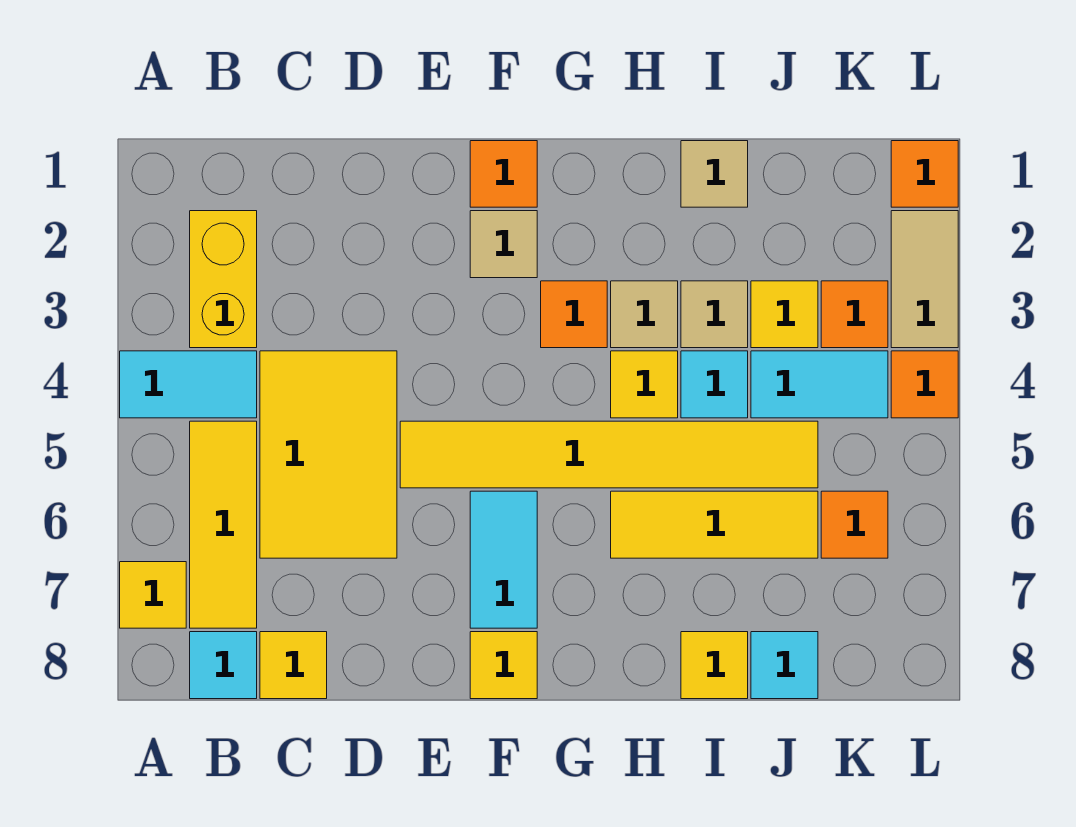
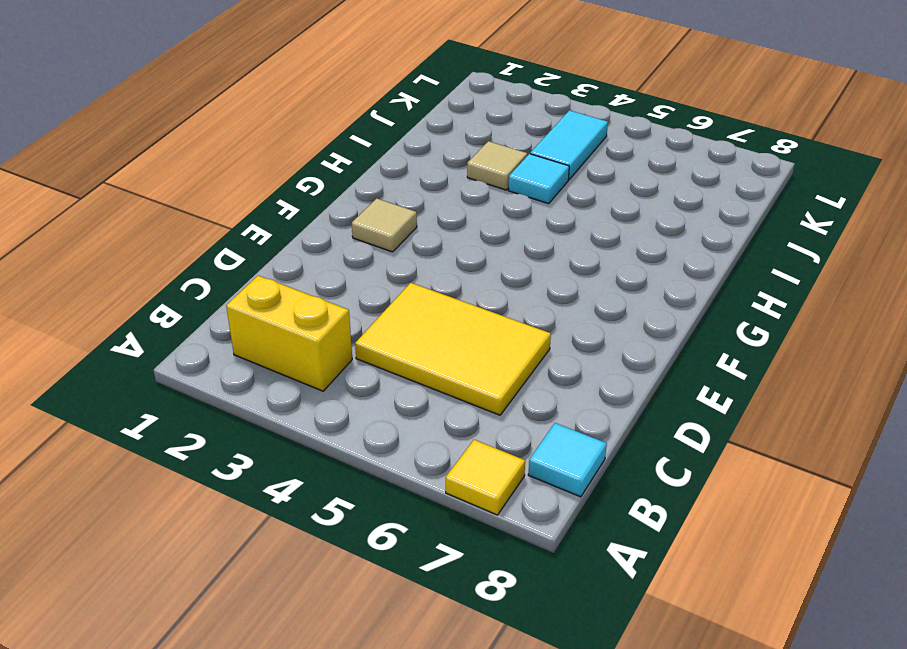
none -> cyan 1x2 tile [120,351,257,418]
none -> yellow 1x3 tile [190,421,257,628]
none -> yellow 1x1 tile [260,632,327,699]

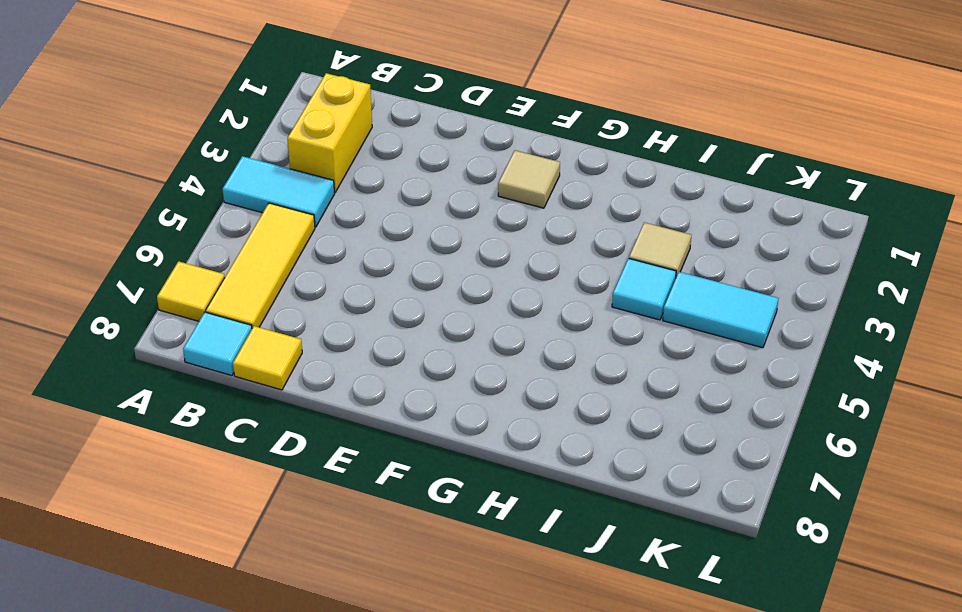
none -> yellow 2x3 tile [260,351,397,558]
none -> yellow 1x6 tile [400,421,818,488]
none -> orange 1x1 tile [470,141,537,207]

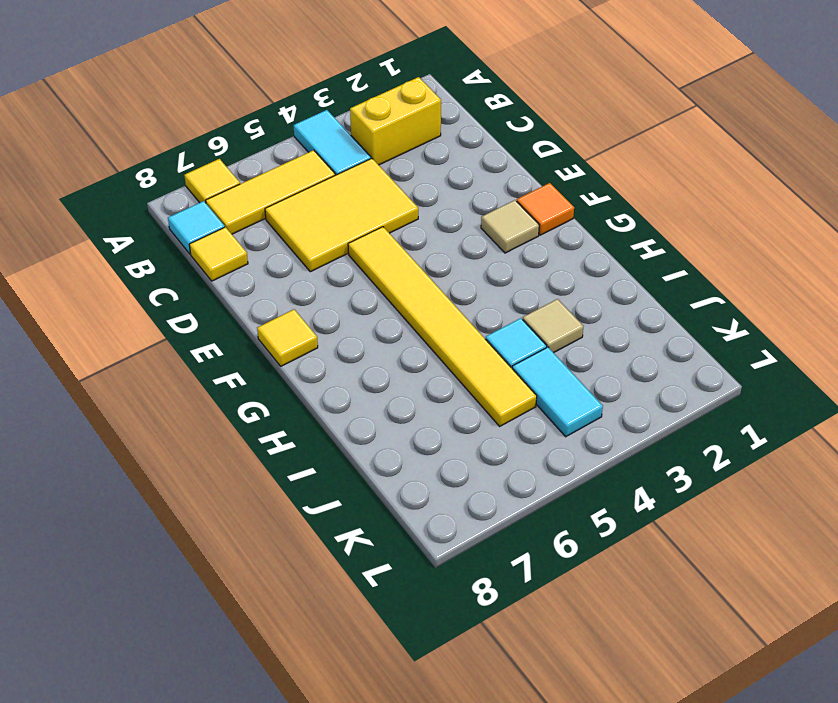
none -> cyan 1x2 tile [470,491,537,628]
none -> orange 1x1 tile [541,281,607,348]
none -> tan 1x1 tile [611,281,678,348]

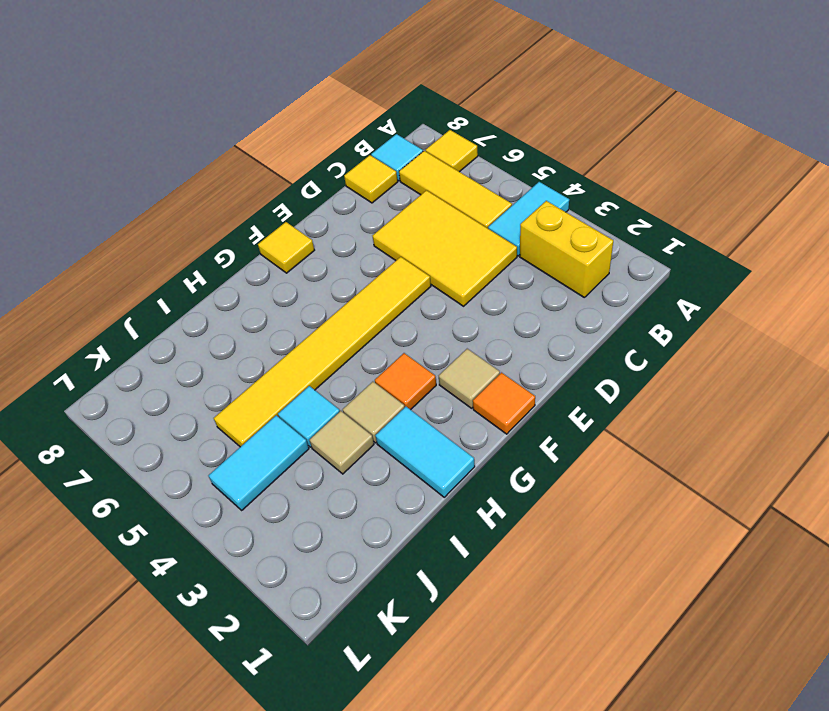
cyan 1x2 tile [375,407,475,497] -> cyan 1x2 tile moved to [470,491,537,628]
none -> yellow 1x1 tile [611,351,678,418]
none -> yellow 1x3 tile [611,491,818,558]
none -> tan 1x1 tile [681,141,748,207]

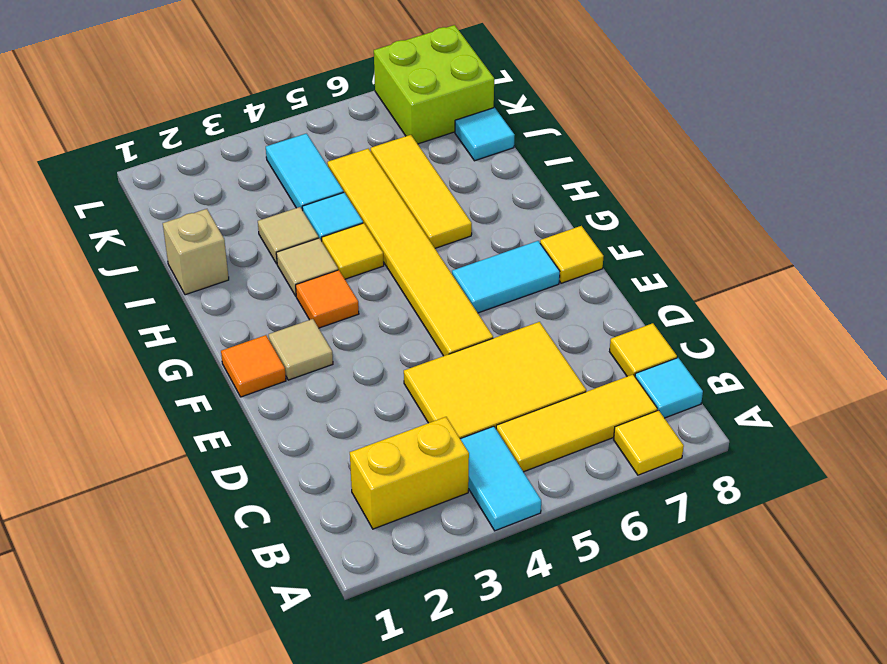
tan 1x1 brick [163,209,229,295] -> tan 1x1 tile [681,141,748,207]
lime 2x2 brick [374,25,494,144] -> none
none -> yellow 1x1 tile [681,632,748,699]
none -> yellow 1x1 tile [751,281,818,348]
none -> orange 1x1 tile [821,281,888,348]

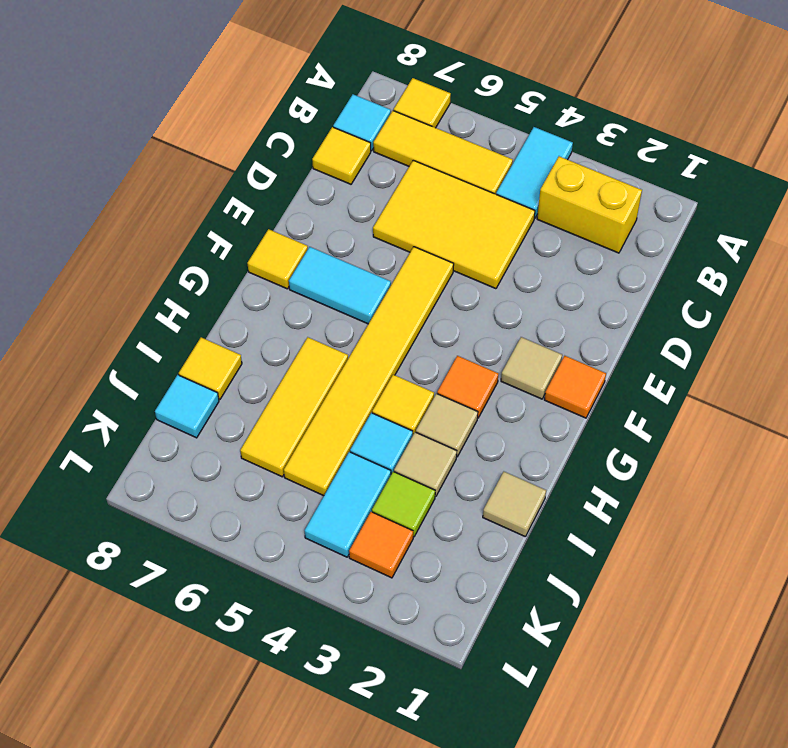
lime 1x1 tile [372,472,435,537] -> yellow 1x1 tile [751,281,818,348]
none -> orange 1x1 tile [821,491,888,558]
none -> orange 1x1 tile [891,141,958,207]
none -> tan 1x2 tile [891,211,958,348]

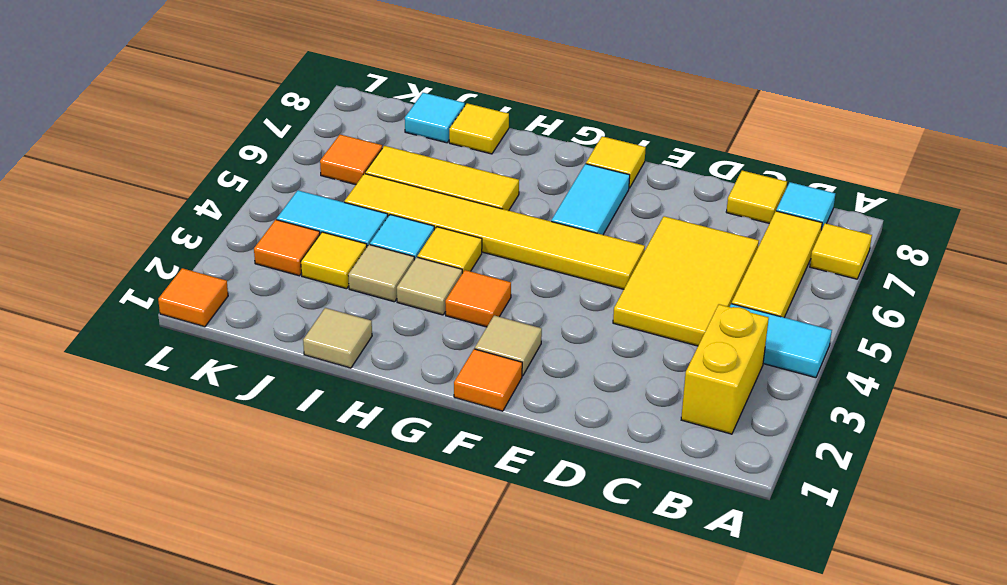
none -> tan 1x2 tile [891,211,958,348]
none -> orange 1x1 tile [891,351,958,418]

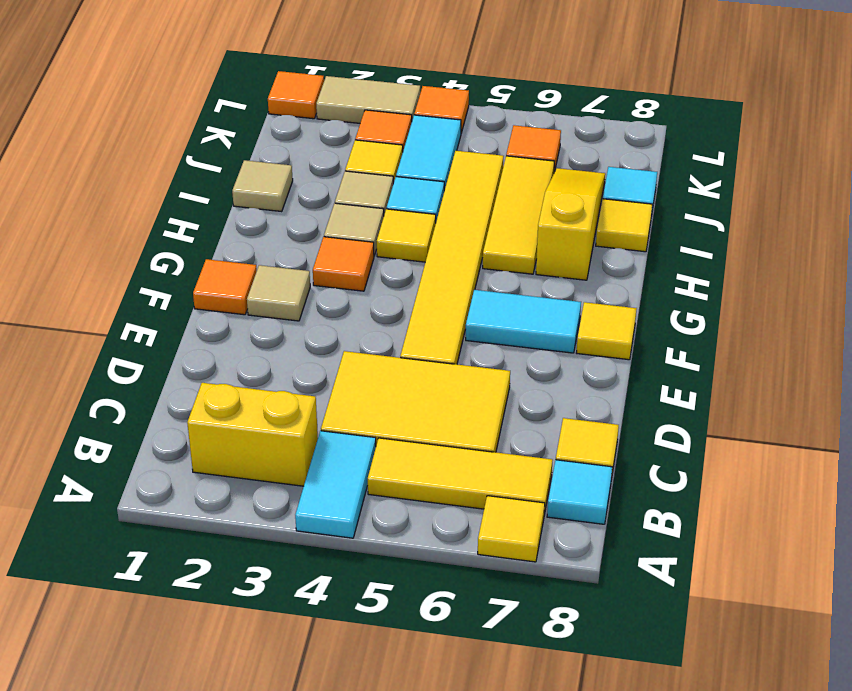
yellow 1x3 slope [536,168,605,280] -> none

